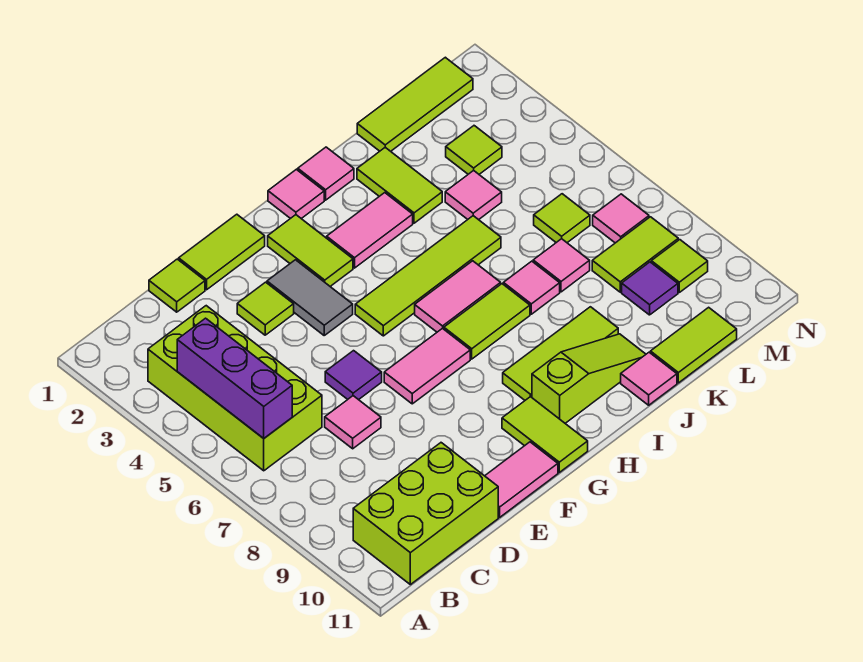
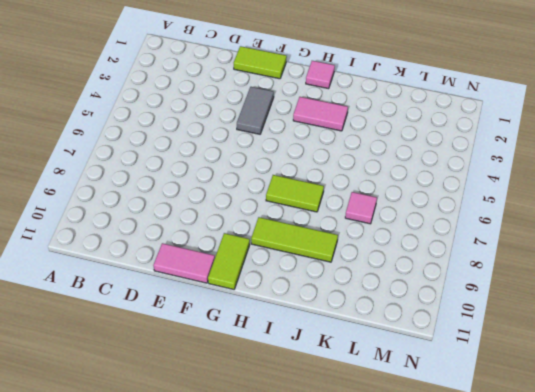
none -> lime 2x4 brick [148,306,322,471]
none -> lime 2x3 brick [353,443,498,585]
none -> lime 1x1 tile [149,259,205,312]
none -> pink 1x1 tile [325,396,381,449]

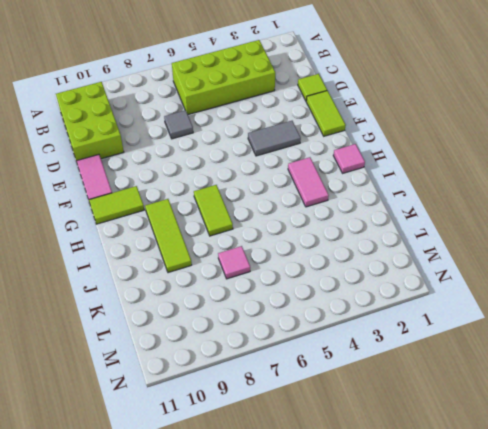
grey 1x1 tile [164,110,193,139] -> pink 1x1 tile [325,396,381,449]
none -> lime 1x1 tile [237,282,294,335]
none -> purple 1x1 tile [325,351,382,400]
none -> pink 1x2 tile [384,328,470,404]
none -> lime 1x2 tile [268,215,353,286]

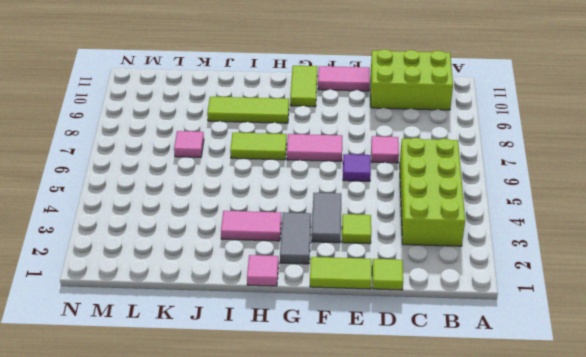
grey 1x2 tile [280,212,311,264] -> lime 1x2 tile [268,215,353,286]
none -> lime 1x4 tile [355,216,501,336]
none -> pink 1x2 tile [415,261,501,332]
none -> lime 1x3 slope [532,334,646,423]
none -> pink 1x1 tile [298,147,354,200]

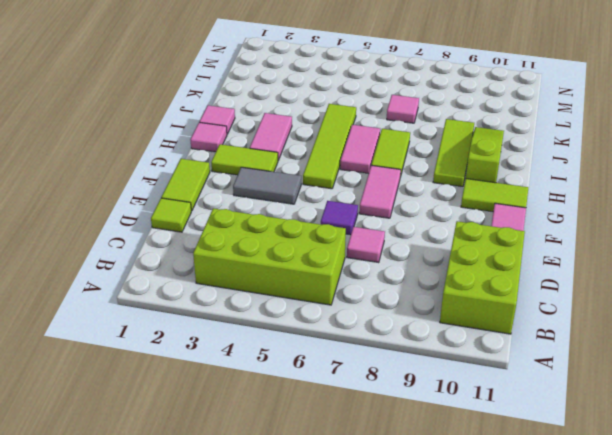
none -> lime 1x1 tile [237,282,294,335]
none -> lime 1x2 tile [357,147,442,223]
none -> pink 1x1 tile [503,261,560,314]
none -> pink 1x1 tile [621,352,677,405]

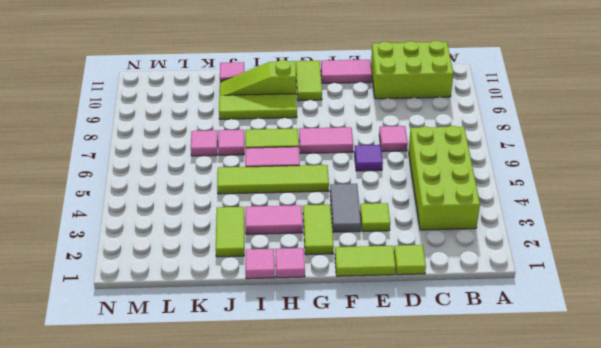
none -> lime 1x3 tile [357,57,473,151]
none -> pink 1x1 tile [445,170,502,220]
none -> lime 1x2 tile [651,307,737,383]
none -> lime 1x1 tile [446,126,502,174]

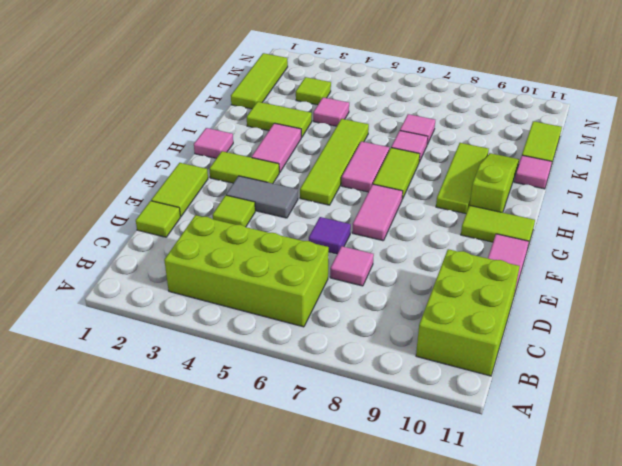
none -> pink 1x1 tile [298,147,354,200]
none -> lime 1x1 tile [534,194,590,243]
none -> lime 1x2 tile [592,217,678,292]
none -> purple 1x1 tile [622,262,678,315]

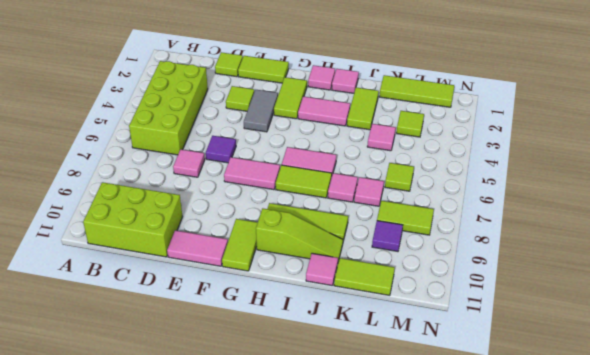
none -> lime 1x4 tile [355,216,501,336]
none -> pink 1x1 tile [593,194,649,243]
none -> lime 1x1 tile [651,240,708,292]
none -> purple 1x3 brick [177,318,292,438]

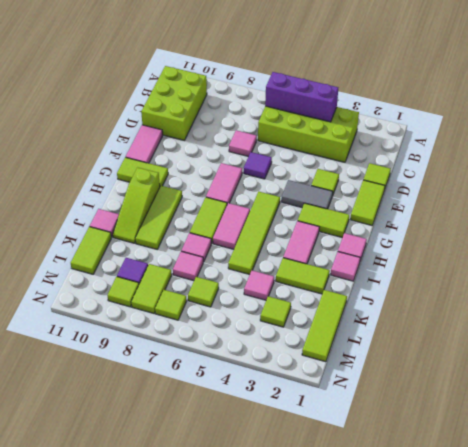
lime 1x1 tile [155,290,187,320] -> pink 1x1 tile [593,194,649,243]

